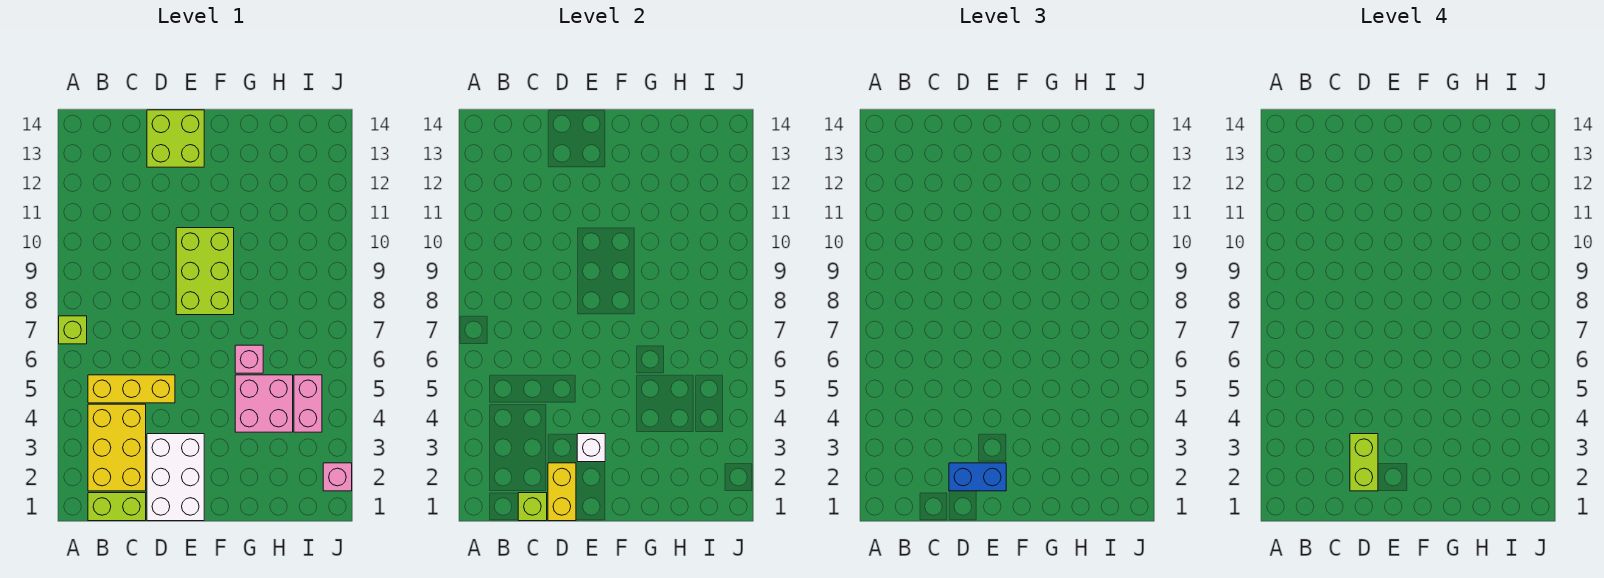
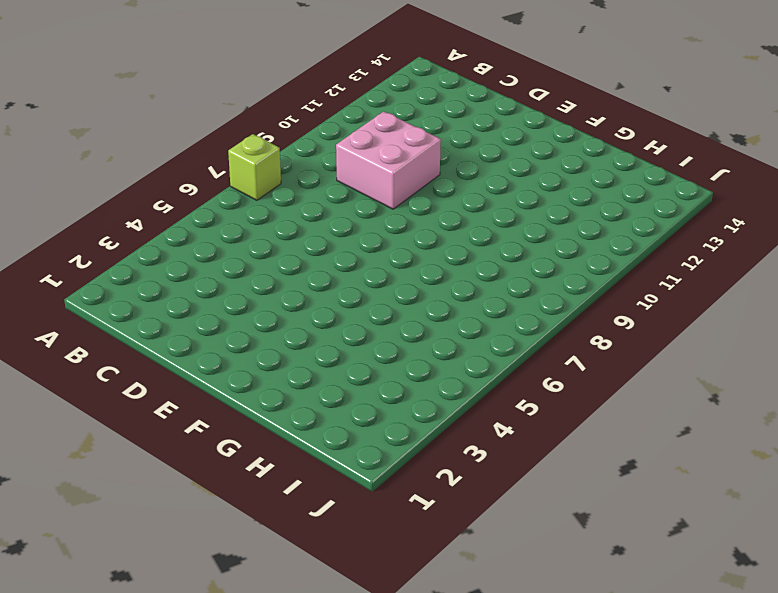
pink 2x2 brick [336,111,441,209] -> pink 2x2 brick moved to [235,375,293,432]
none -> lime 1x2 brick [88,493,146,521]
none -> yellow 2x3 brick [88,404,146,491]
none -> yellow 1x3 brick [88,375,175,403]

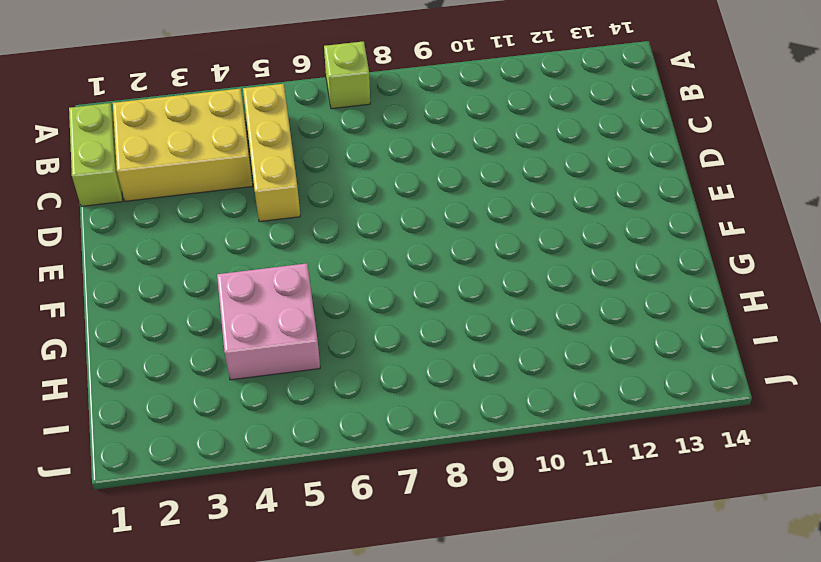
none -> white 2x3 brick [147,434,204,521]
none -> lime 2x2 brick [147,110,204,167]
none -> lime 2x3 brick [176,228,234,315]

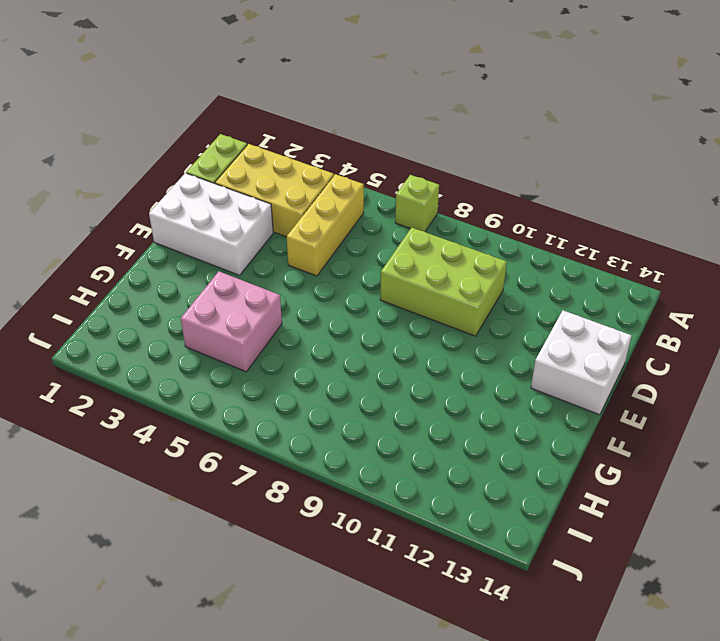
lime 2x3 brick [380,228,507,336] -> lime 2x3 brick moved to [176,228,234,315]
white 2x2 brick [531,310,632,415] -> lime 2x2 brick [147,110,204,167]
none -> pink 1x1 brick [235,345,263,373]
none -> pink 1x2 brick [294,375,322,432]
none -> pink 1x1 brick [323,463,352,491]

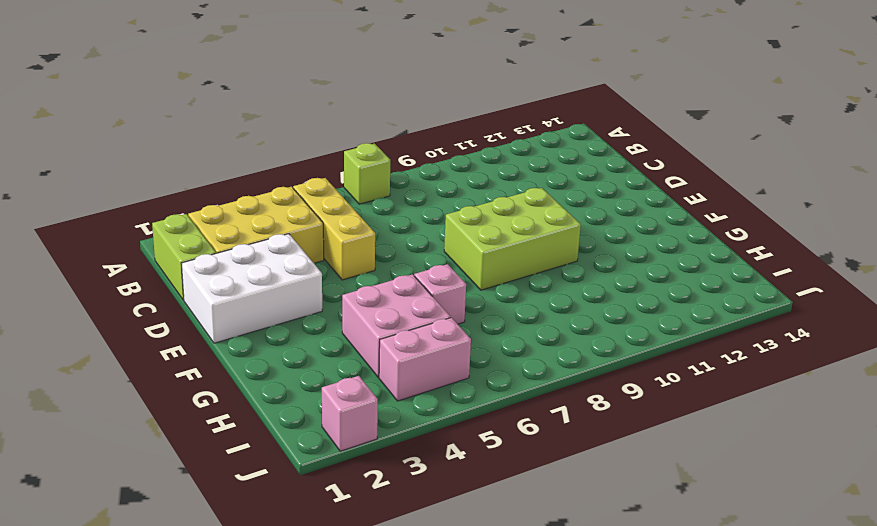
none -> lime 2x2 brick [147,110,204,167]
none -> lime 1x1 brick [518,493,547,521]
none -> yellow 1x2 brick [548,463,576,521]

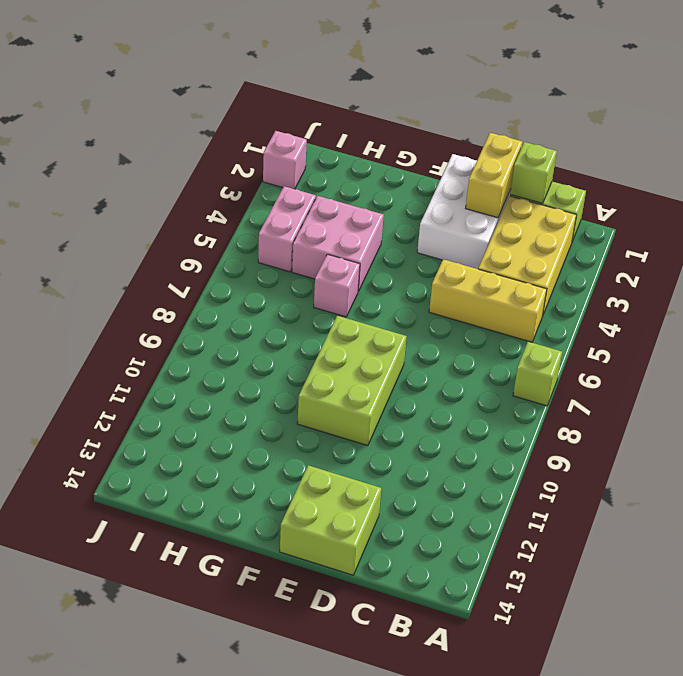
none -> white 1x1 brick [577,434,605,462]
none -> blue 1x2 brick [949,463,1006,491]
none -> lime 1x2 brick [1350,434,1378,491]

